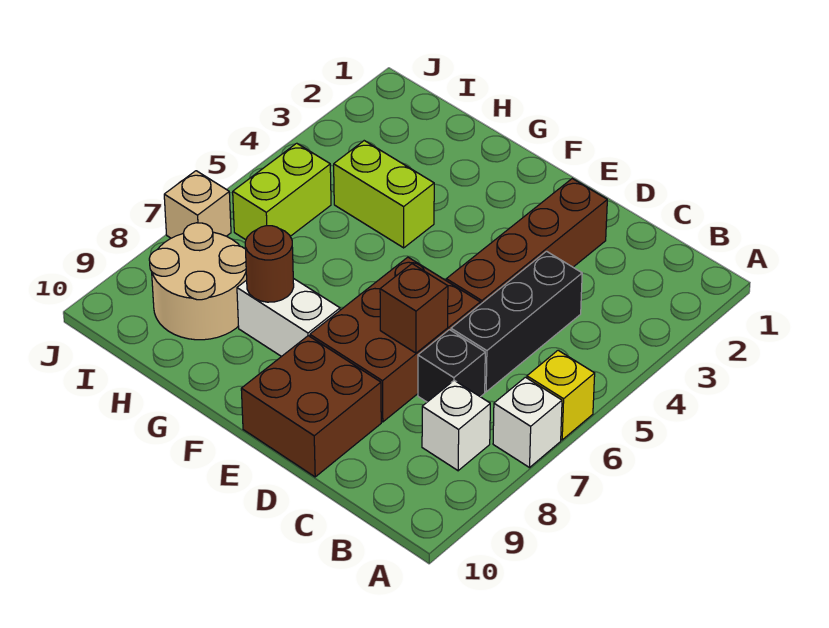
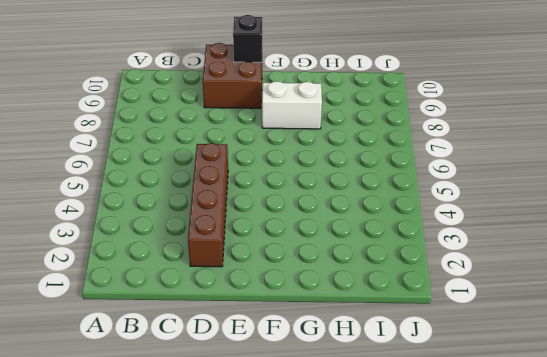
black 1x1 brick [233,15,262,62] -> black 1x1 brick moved to [418,330,485,402]
none -> yellow 1x1 brick [527,350,595,440]
none -> white 1x1 brick [493,377,562,468]
none -> white 1x1 brick [422,380,490,471]

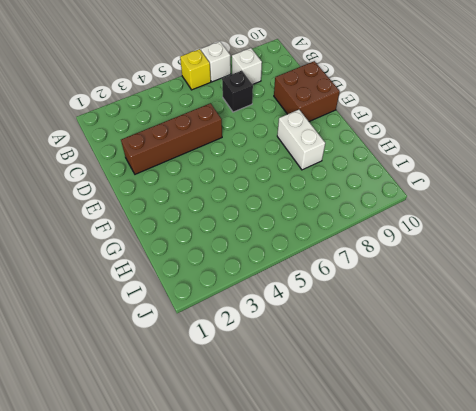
none -> black 1x3 brick [451,251,582,392]
none -> brown 2x3 brick [310,257,480,422]
none -> lime 1x2 brick [334,141,434,248]

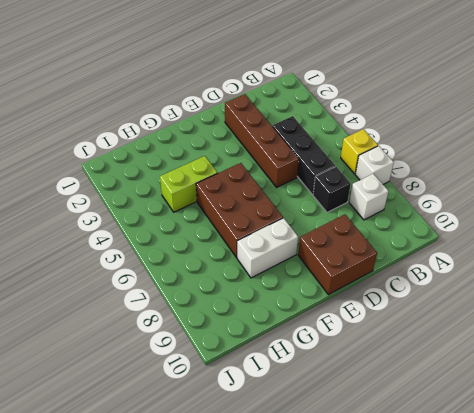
brown 2x3 brick [196,163,283,258] -> brown 2x3 brick moved to [310,257,480,422]
none -> tan 2x2 round brick [149,223,247,340]
none -> lime 1x2 brick [233,143,331,240]
none -> tan 1x1 brick [164,171,231,238]

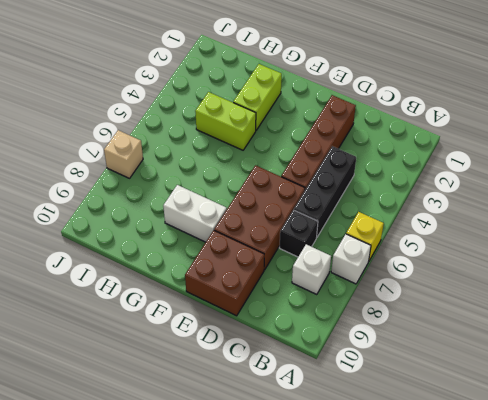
lime 1x2 brick [233,64,282,130] -> lime 1x2 brick moved to [233,143,331,240]
none -> tan 2x2 round brick [149,223,247,340]
none -> brown 1x1 brick [380,264,448,353]
none -> brown 1x1 round brick [245,226,294,302]

